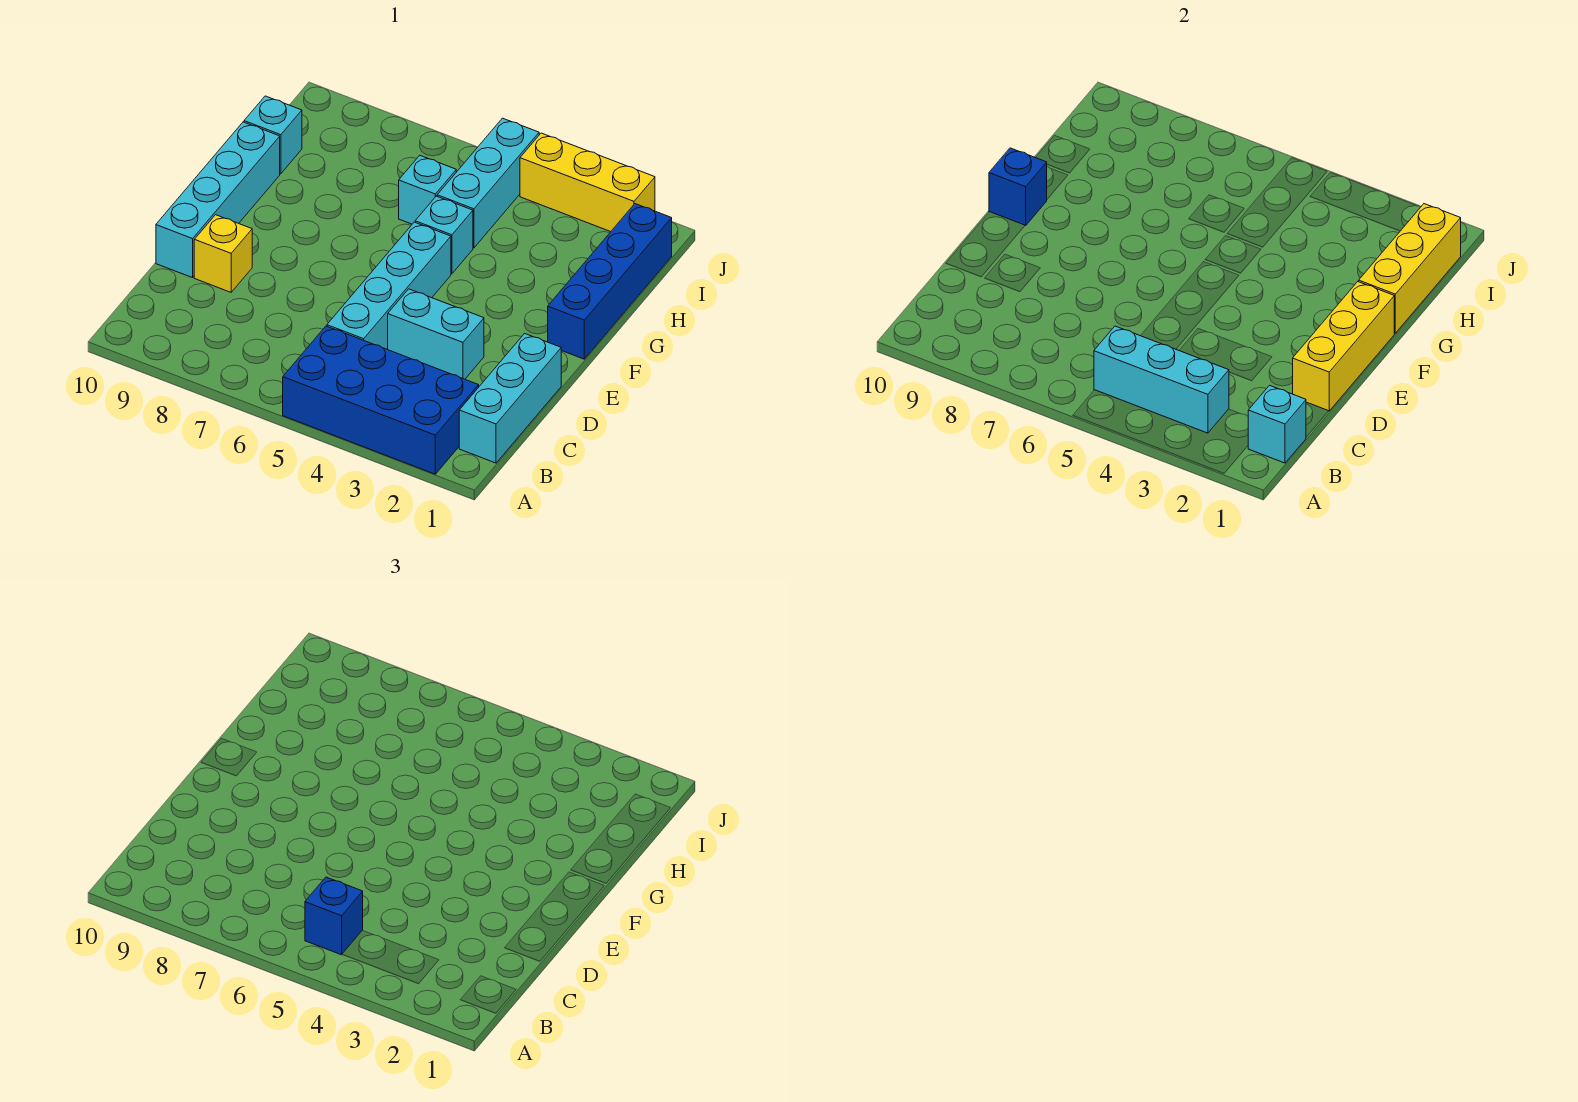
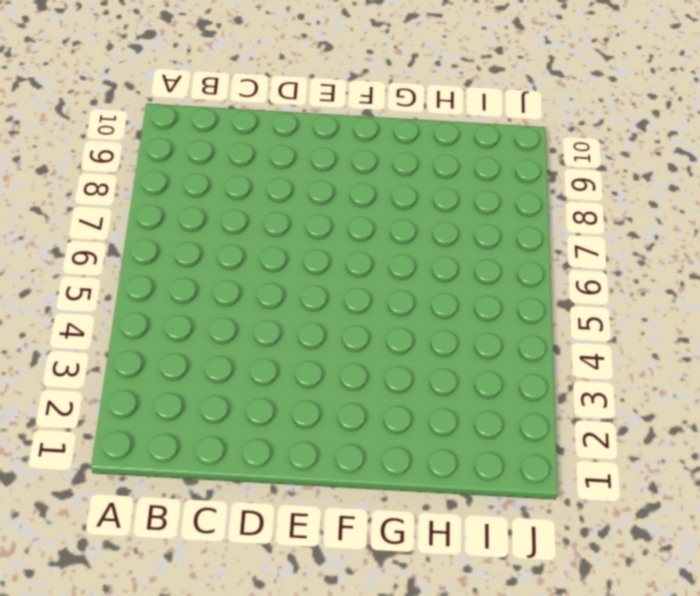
none -> blue 2x4 brick [283,326,479,474]
none -> cyan 1x3 brick [459,333,561,463]
none -> cyan 1x4 brick [327,222,451,349]

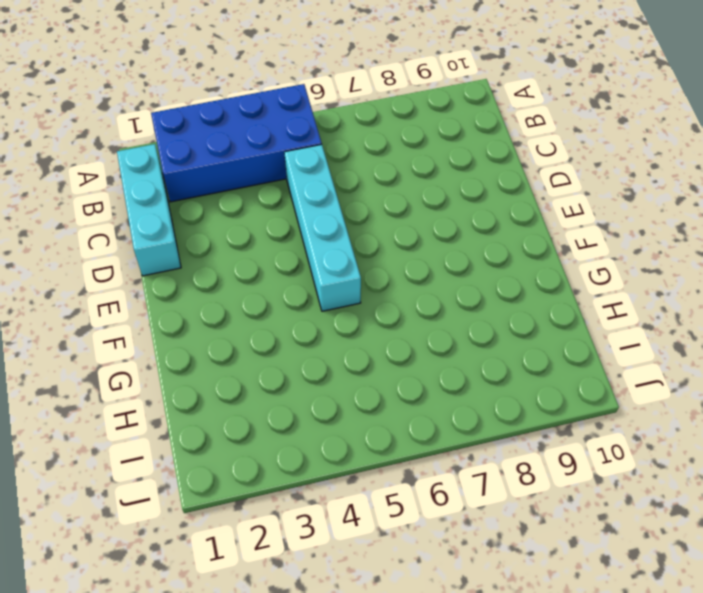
none -> cyan 1x2 brick [388,289,484,379]
none -> yellow 1x1 brick [194,215,252,292]
none -> cyan 1x4 brick [156,122,280,278]

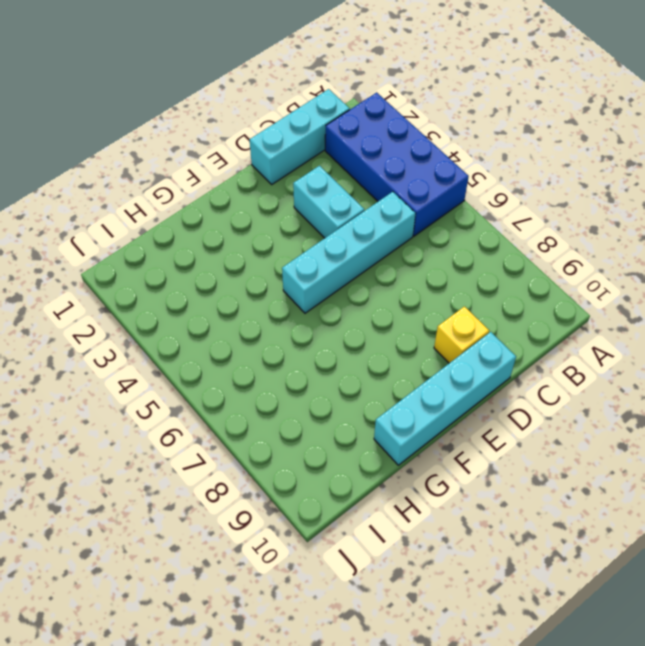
none -> blue 1x4 brick [548,204,672,359]
none -> cyan 1x1 brick [415,196,473,274]
none -> cyan 1x3 brick [437,118,539,248]

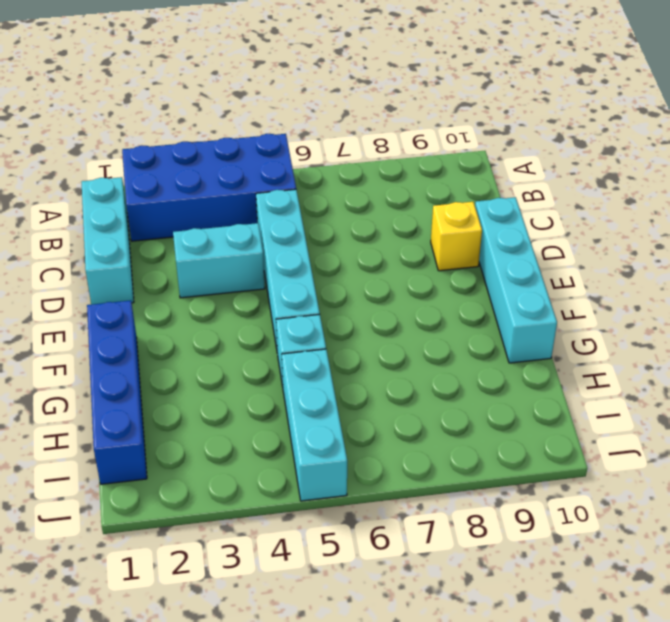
none -> cyan 1x1 brick [399,155,456,224]
none -> cyan 1x1 brick [244,96,302,174]
none -> yellow 1x3 brick [520,133,655,232]

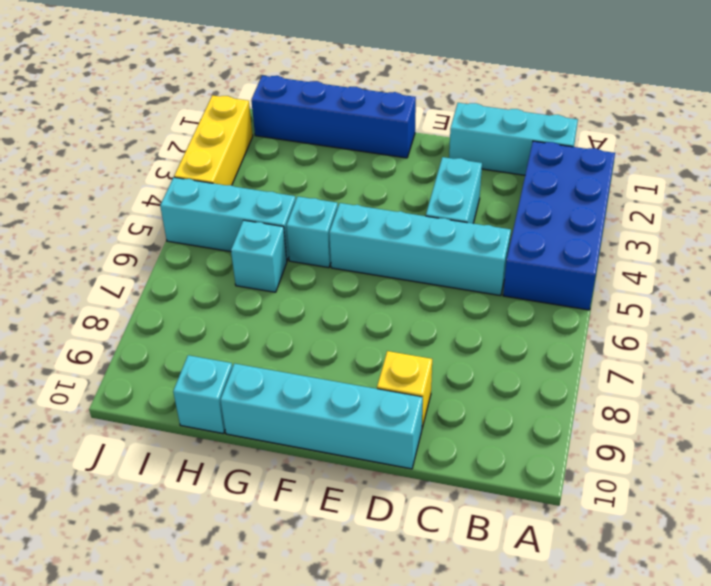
none -> cyan 1x1 brick [1248,385,1306,463]
none -> cyan 1x3 brick [1094,326,1229,433]
none -> yellow 1x3 brick [1293,282,1394,411]

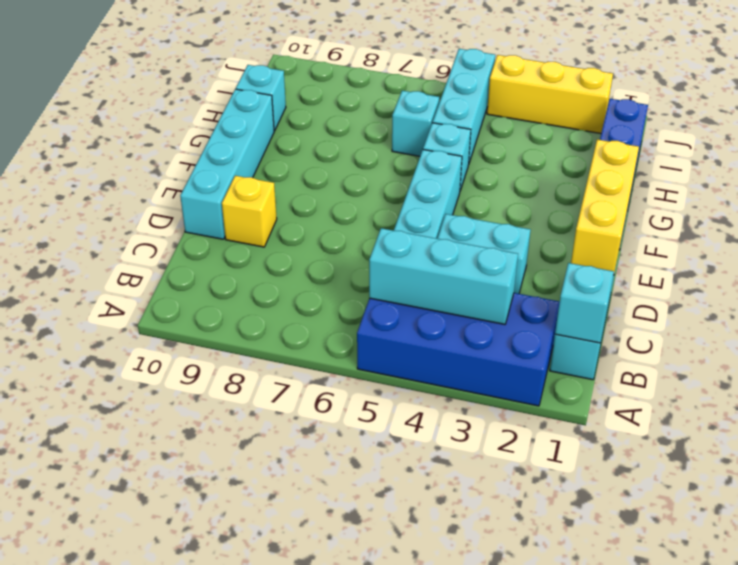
none -> blue 1x1 brick [989,148,1047,226]
none -> yellow 1x3 brick [1359,204,1461,333]
none -> blue 1x1 brick [305,877,363,955]

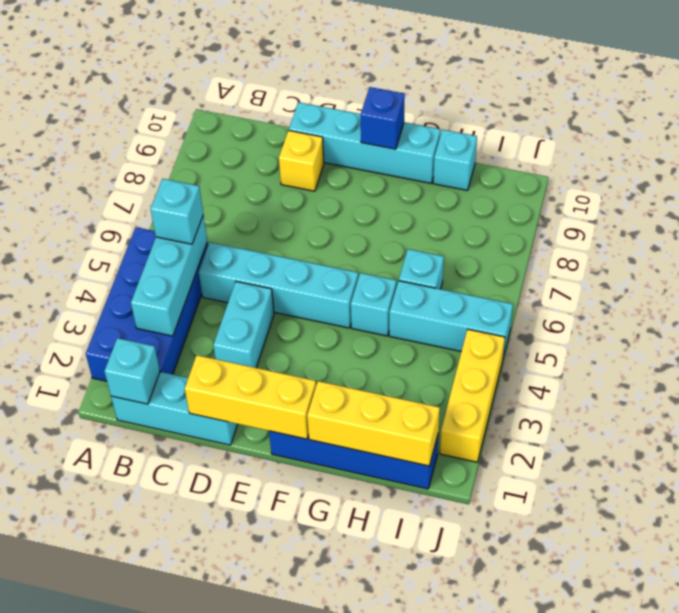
cyan 1x1 brick [151,179,203,244] -> blue 1x1 brick [305,877,363,955]

